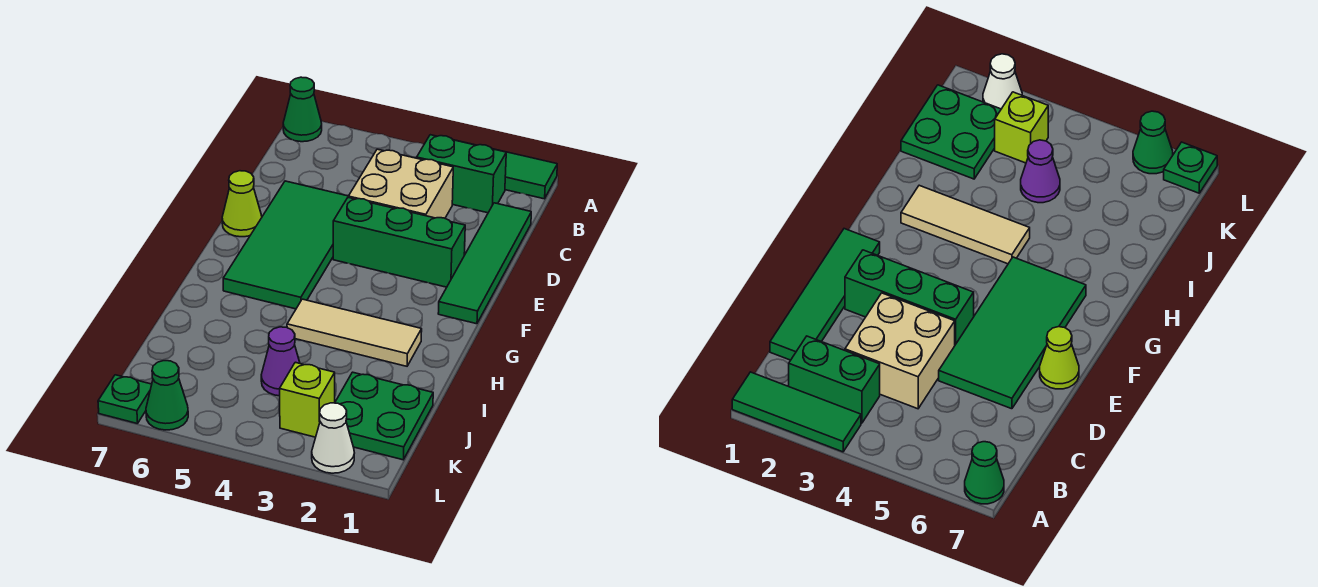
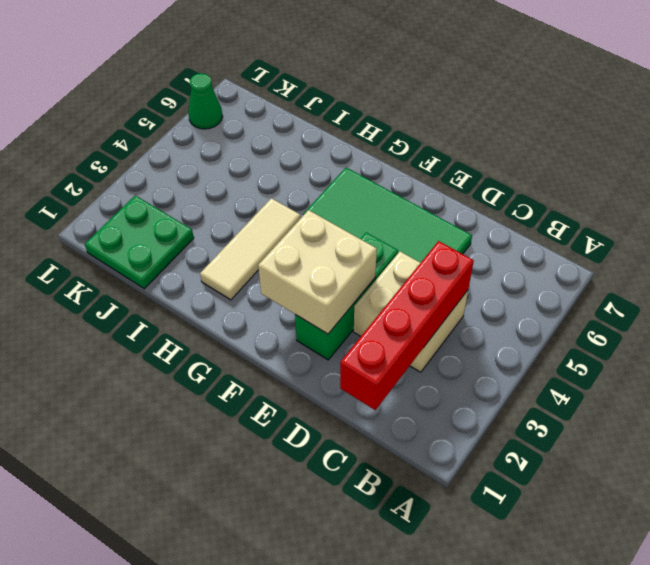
red 1x4 brick [340,241,474,410] -> none
tan 2x2 brick [258,210,377,334] -> none
none -> green 1x3 tile [460,141,557,199]
none -> green 1x1 cone [283,77,322,142]
none -> green 1x2 brick [417,135,506,213]

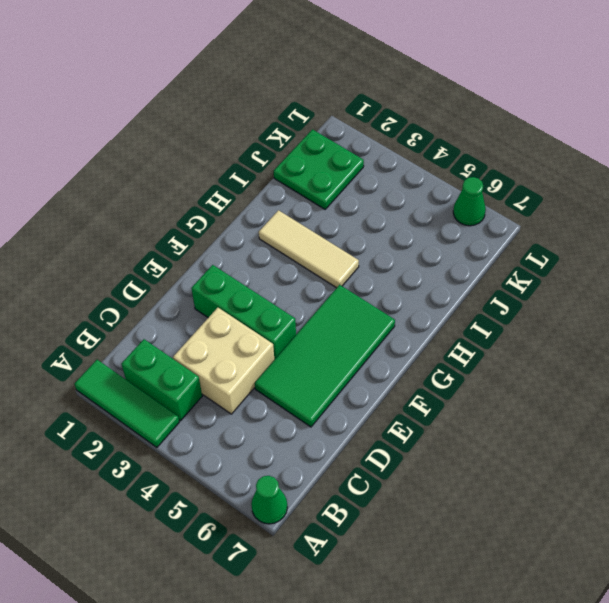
none -> green 1x4 tile [438,203,531,324]
none -> lime 1x1 cone [222,171,262,237]
none -> purple 1x1 cone [261,327,300,396]

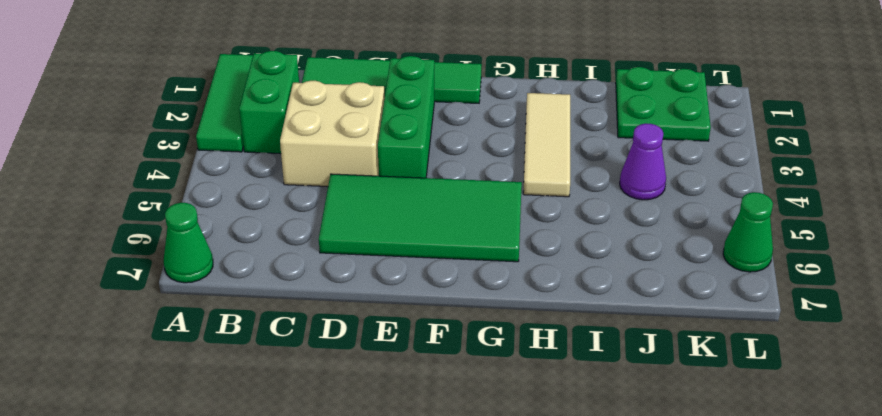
none -> lime 1x1 cone [222,171,262,237]
none -> lime 1x1 brick [280,362,335,437]
none -> white 1x1 cone [312,403,354,473]

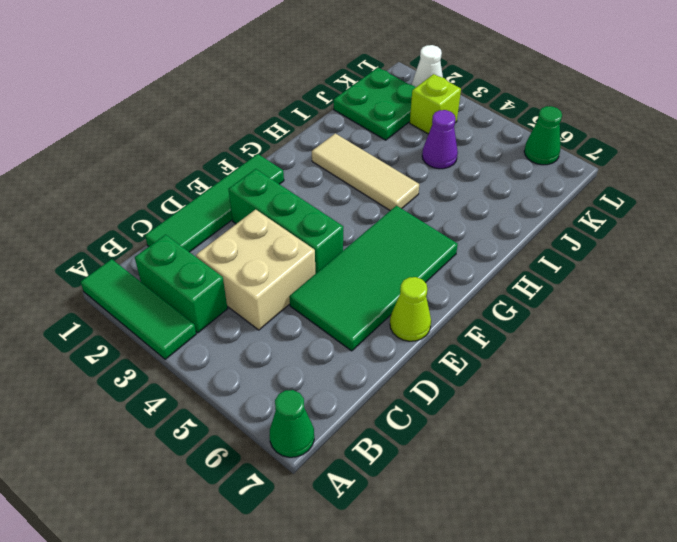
none -> green 1x1 plate [98,375,152,424]

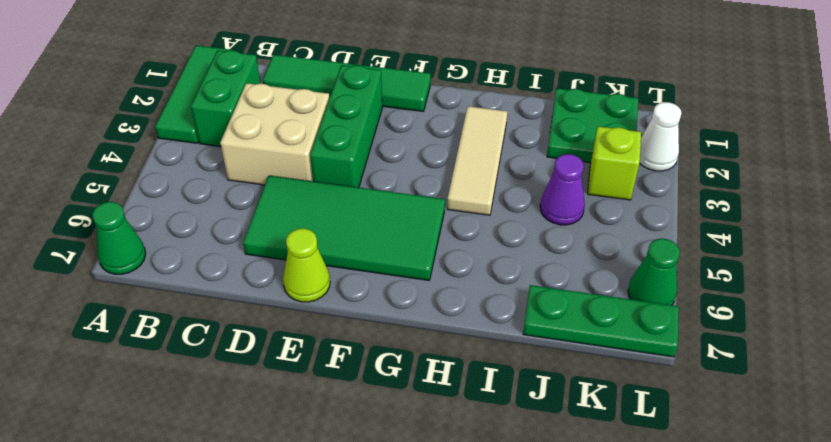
green 1x3 plate [523,285,679,357] -> green 1x1 plate [98,375,152,424]

